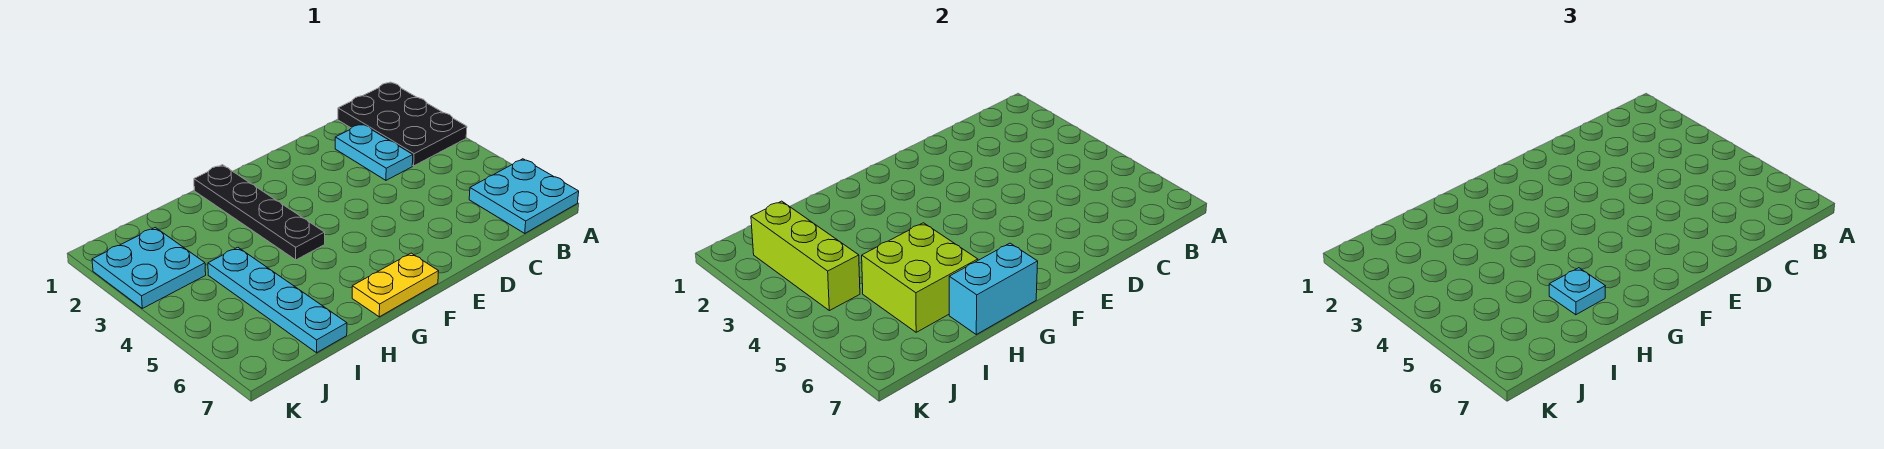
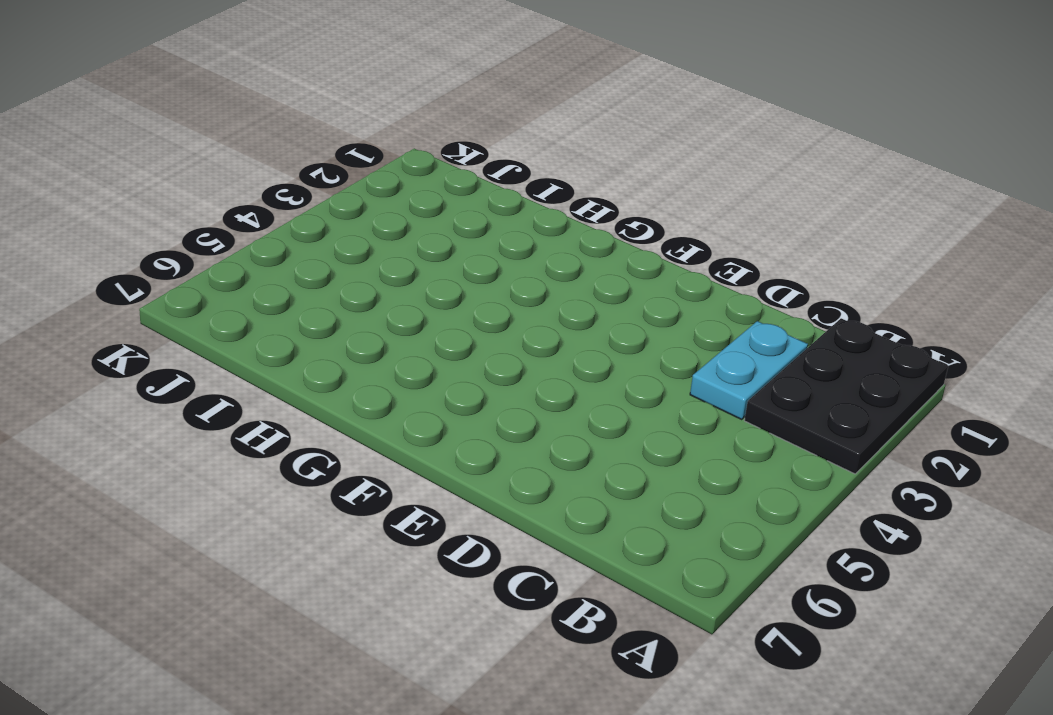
none -> cyan 2x2 plate [469,159,579,233]
none -> yellow 1x2 plate [352,253,439,317]

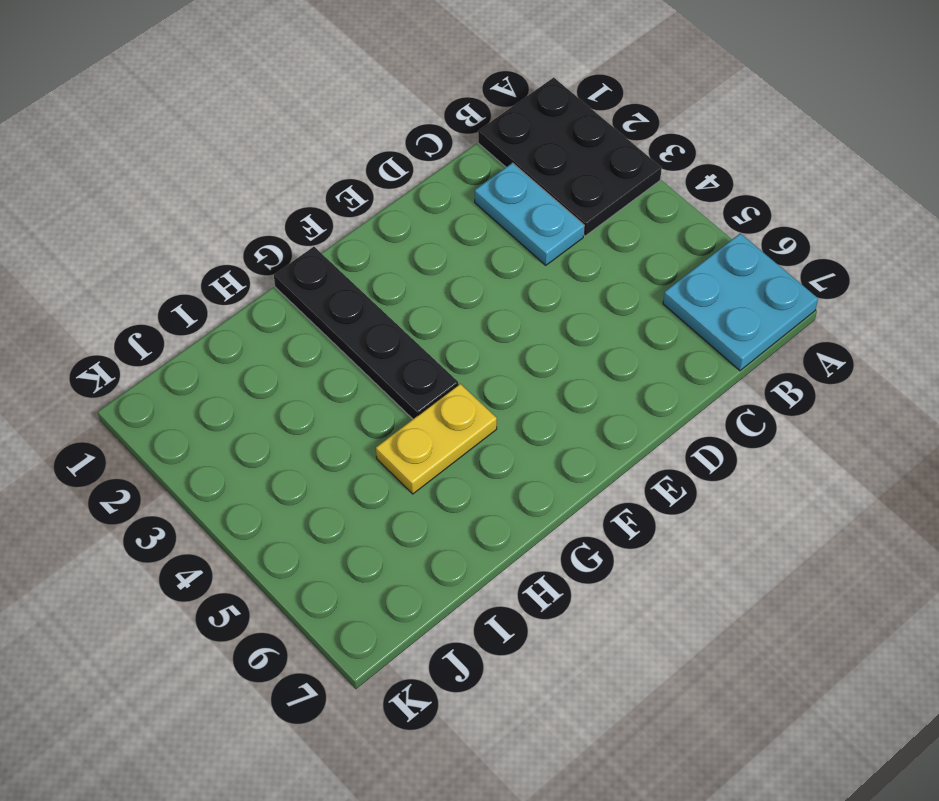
yellow 1x2 plate [376,384,497,494] -> yellow 1x2 plate moved to [352,253,439,317]
none -> cyan 1x4 plate [208,247,347,353]
none -> cyan 2x2 plate [92,227,206,308]

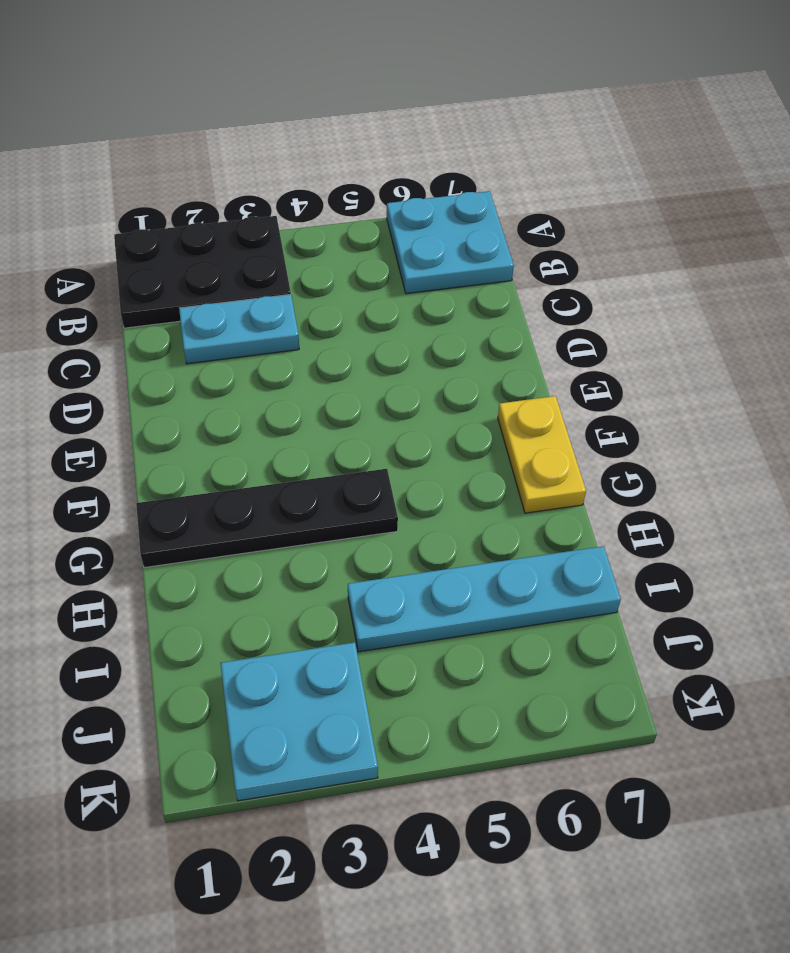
none -> cyan 1x2 brick [949,243,1038,334]
none -> lime 2x2 brick [862,223,978,332]

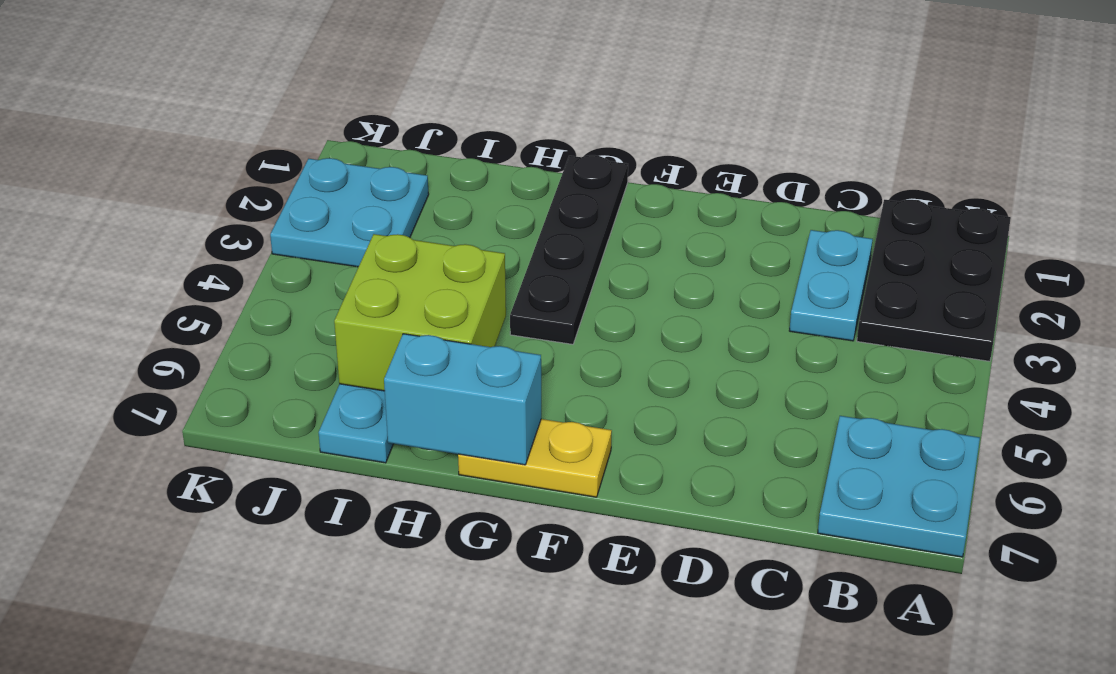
none -> lime 1x3 brick [751,201,860,311]
none -> cyan 1x1 plate [1549,268,1605,315]

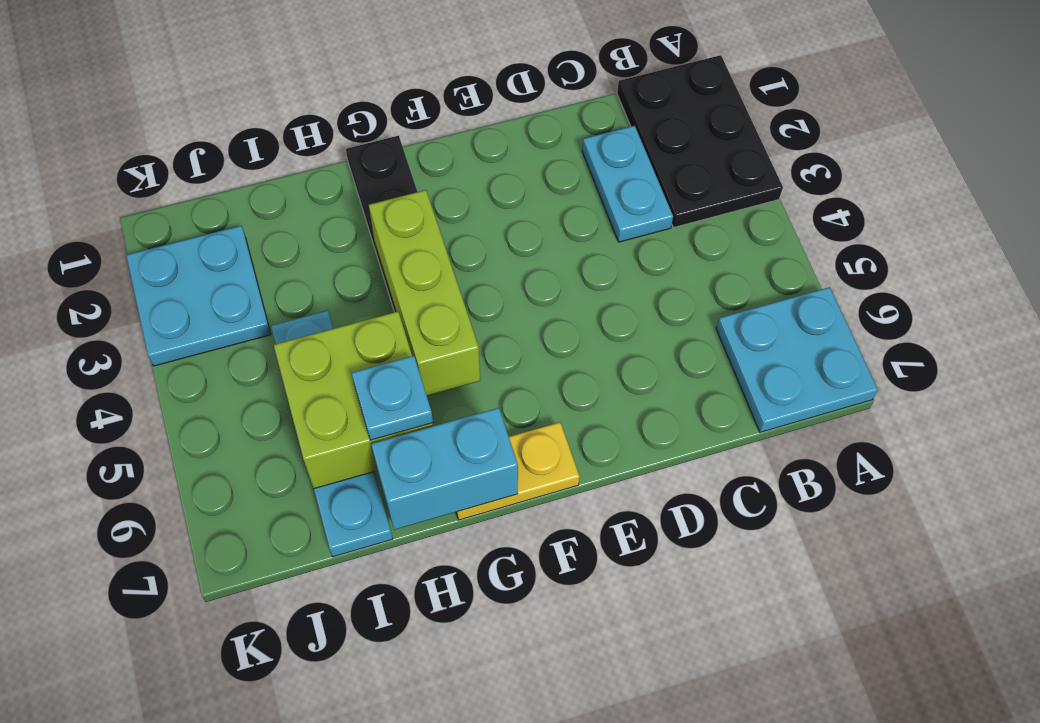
lime 1x3 brick [369,190,480,396] -> lime 1x3 brick moved to [751,201,860,311]

